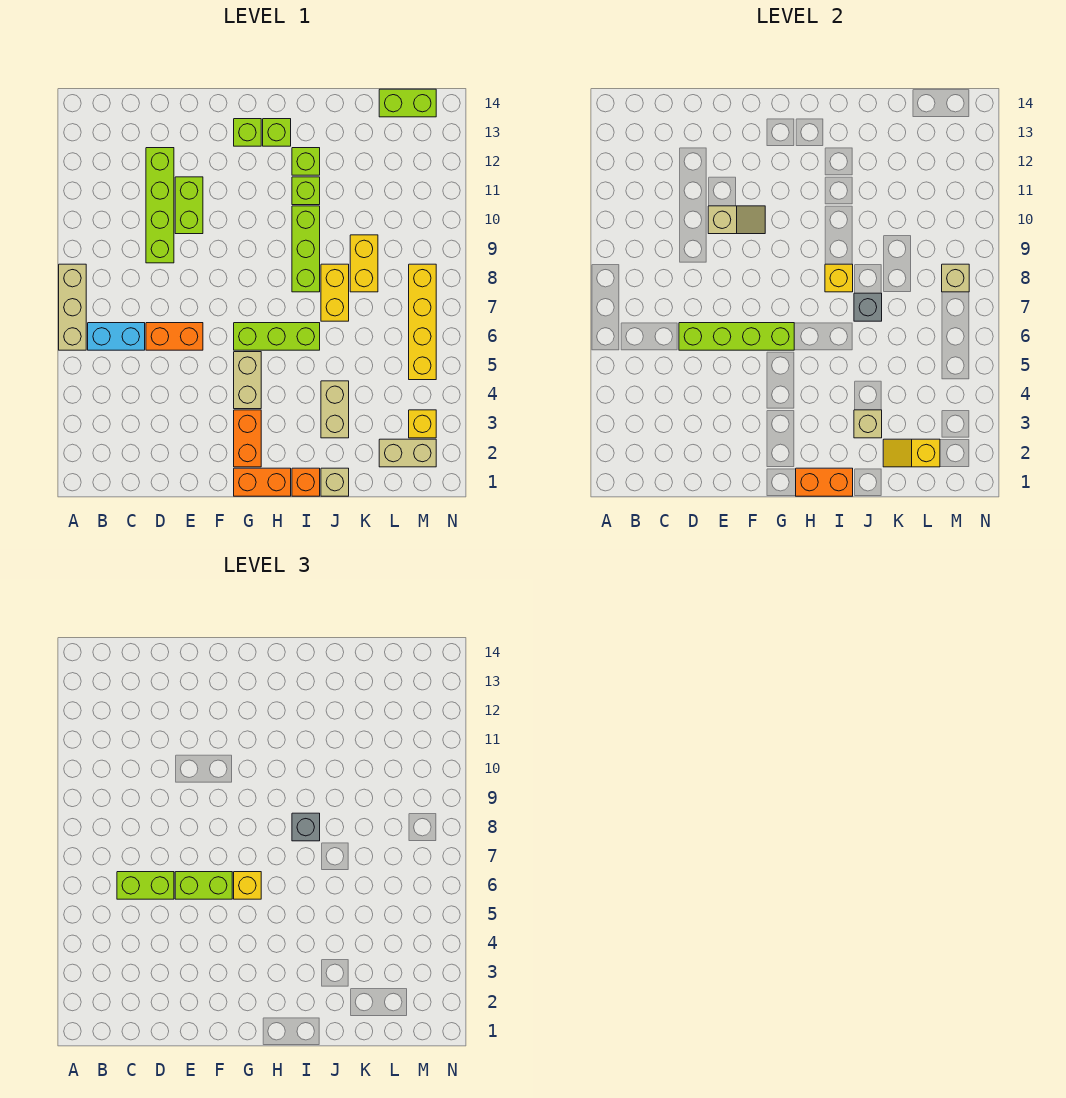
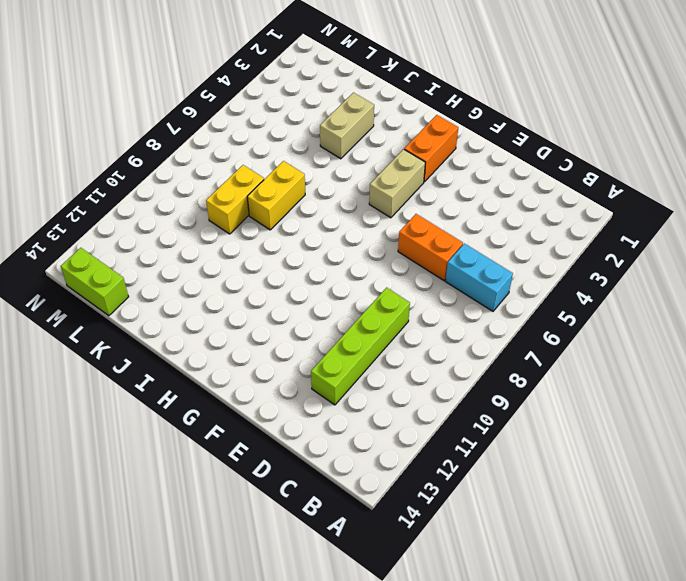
none -> tan 1x3 brick [59,264,86,350]
none -> lime 1x2 brick [175,177,203,234]
none -> orange 1x2 brick [234,468,291,496]
none -> lime 1x3 brick [234,323,320,350]

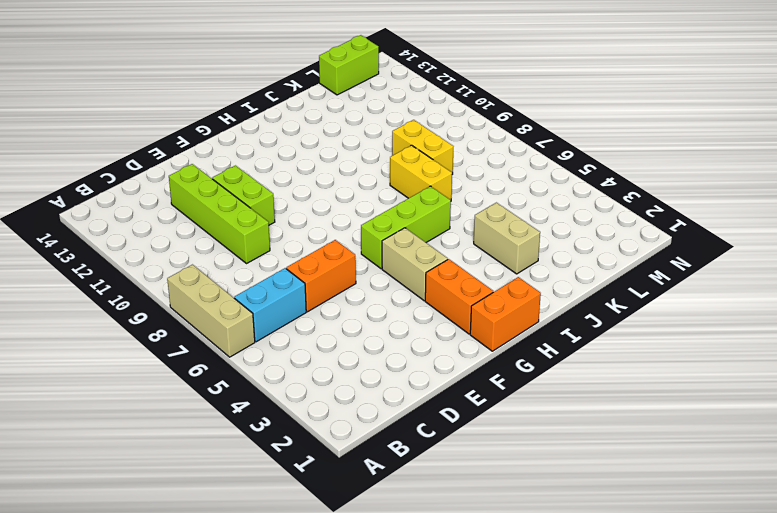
none -> lime 1x1 brick [234,119,261,146]
none -> lime 1x1 brick [263,119,291,146]
none -> orange 1x1 brick [292,468,320,496]
none -> lime 1x3 brick [292,206,320,292]

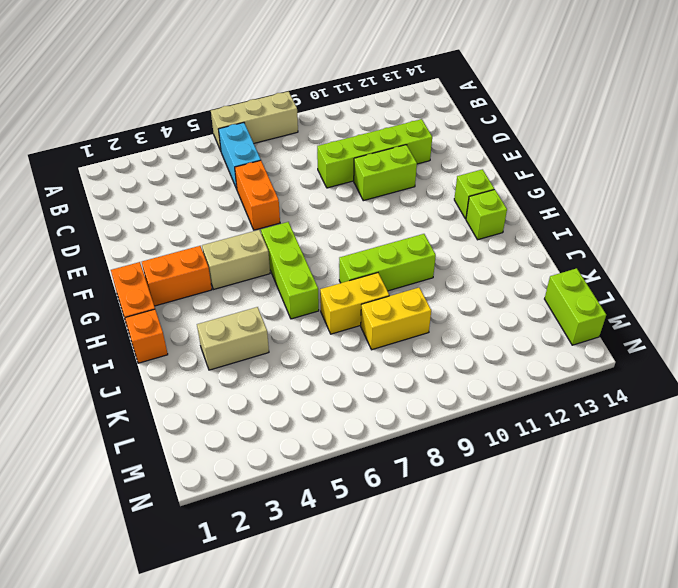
none -> lime 1x1 brick [292,177,320,205]
none -> lime 1x1 brick [292,148,320,175]
none -> tan 1x1 brick [321,468,349,496]
none -> tan 1x2 brick [379,439,436,467]

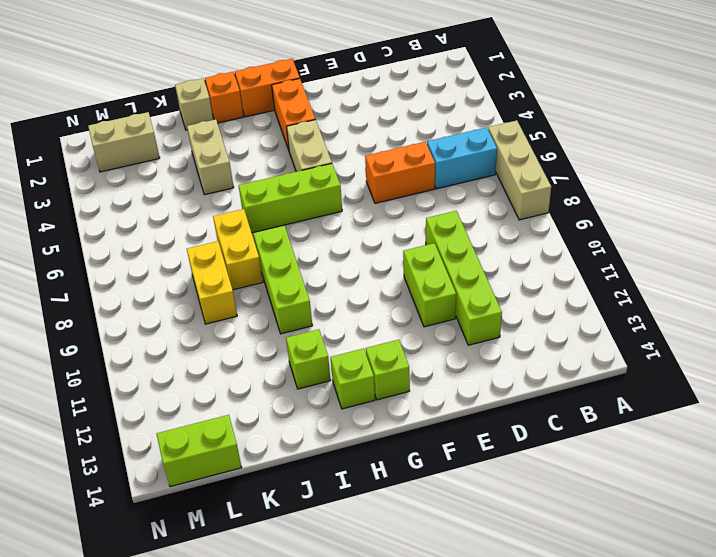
none -> lime 1x1 brick [292,177,320,205]
none -> yellow 1x1 brick [409,410,436,438]
none -> yellow 1x4 brick [409,264,436,380]
none -> lime 1x4 brick [679,323,794,350]

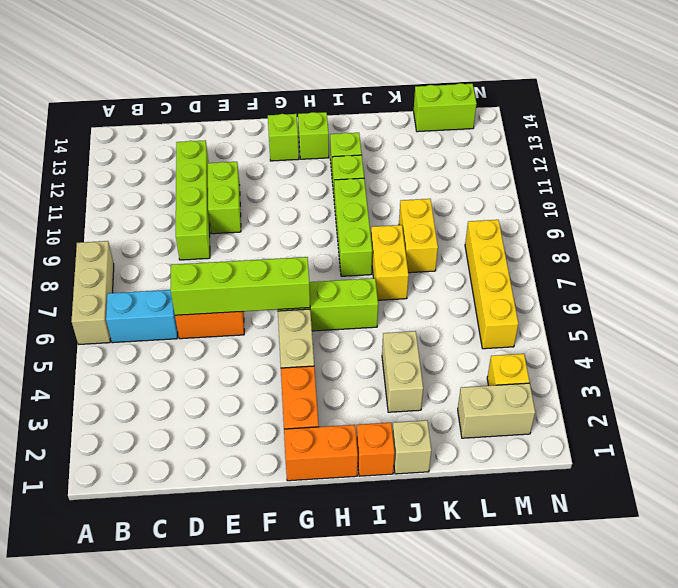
none -> tan 1x2 slope [708,206,765,234]
none -> orange 1x2 brick [796,468,853,496]
none -> yellow 1x1 brick [825,264,853,292]
none -> tan 1x1 brick [854,410,882,438]

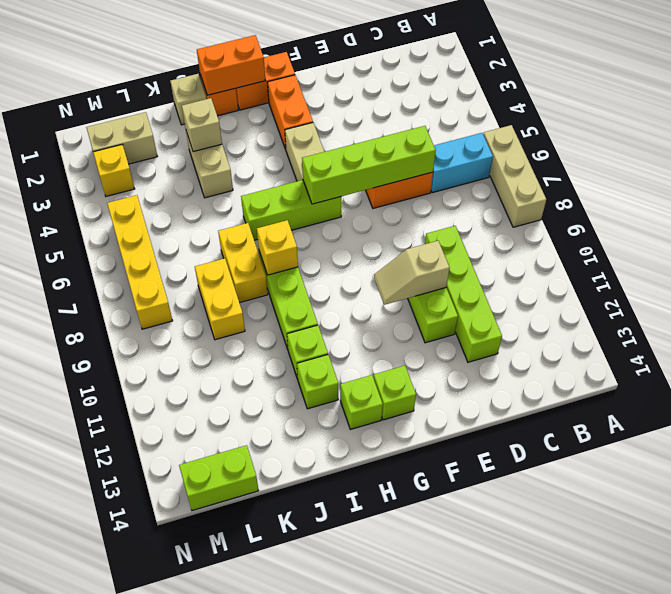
none -> grey 1x1 brick [854,293,882,321]
none -> yellow 1x2 slope [883,439,940,467]
none -> tan 1x1 brick [942,264,969,292]
none -> lime 1x2 brick [117,872,174,899]

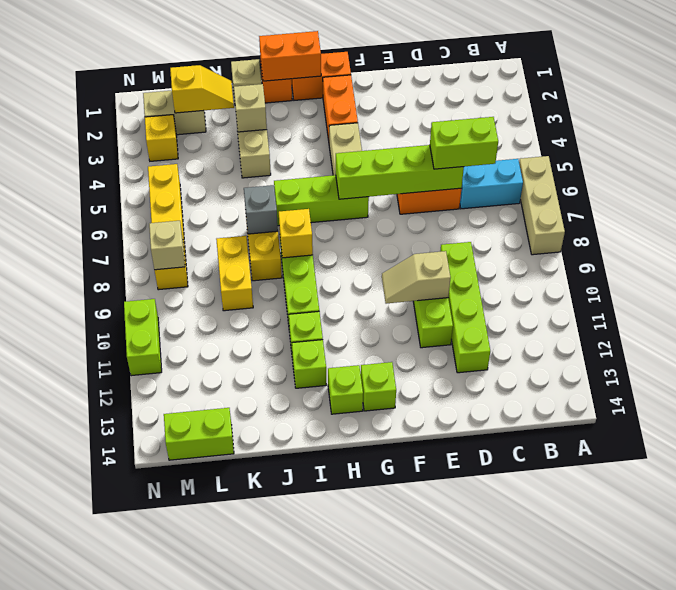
lime 1x2 brick [124,299,162,376] -> lime 1x2 brick turned to [175,872,232,899]
none -> yellow 1x1 brick [234,872,261,899]
none -> grey 1x1 brick [292,813,320,841]

